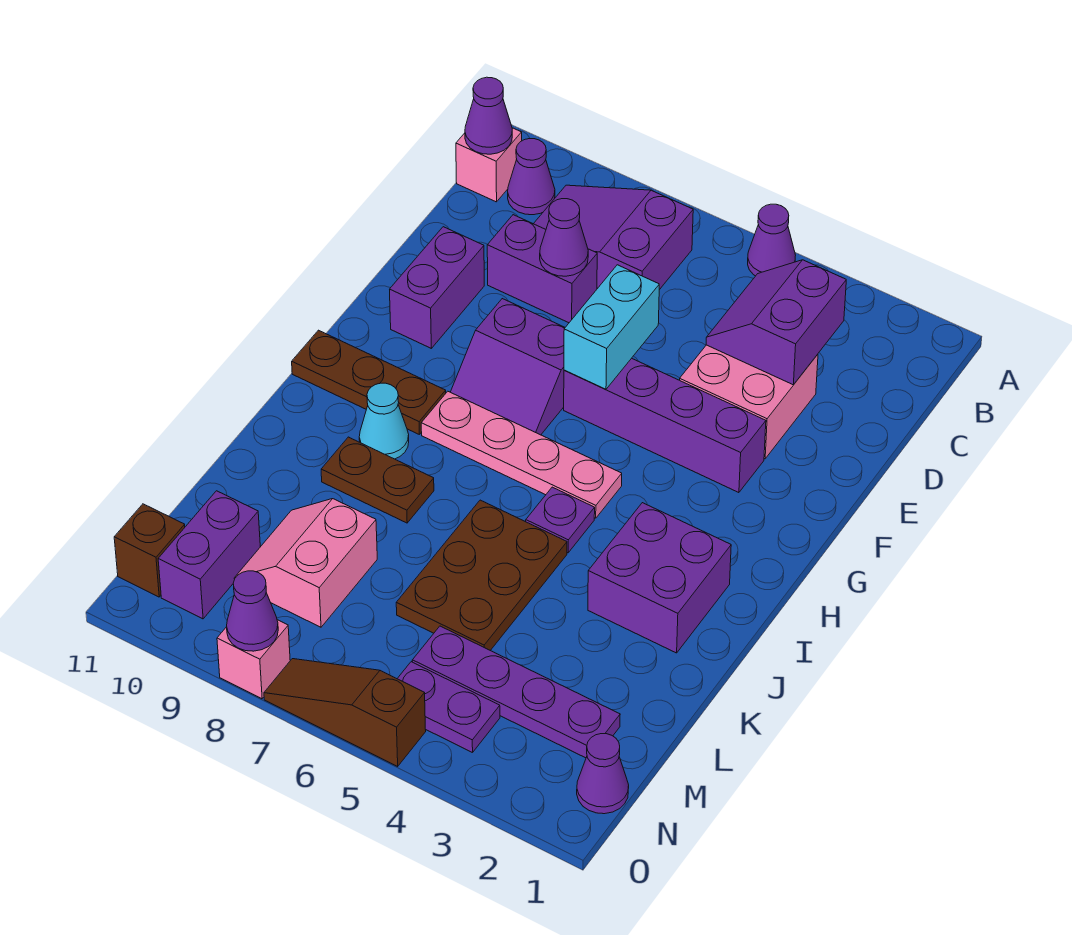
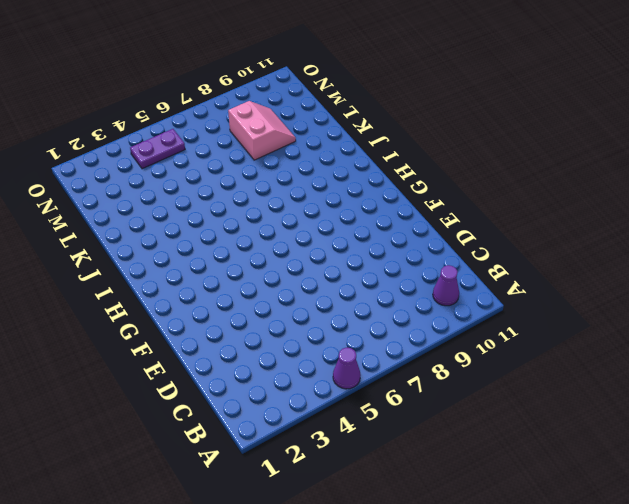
none -> purple 2x3 slope [534,185,693,290]
none -> pink 1x1 brick [456,128,522,202]
none -> pink 2x2 brick [680,345,818,459]

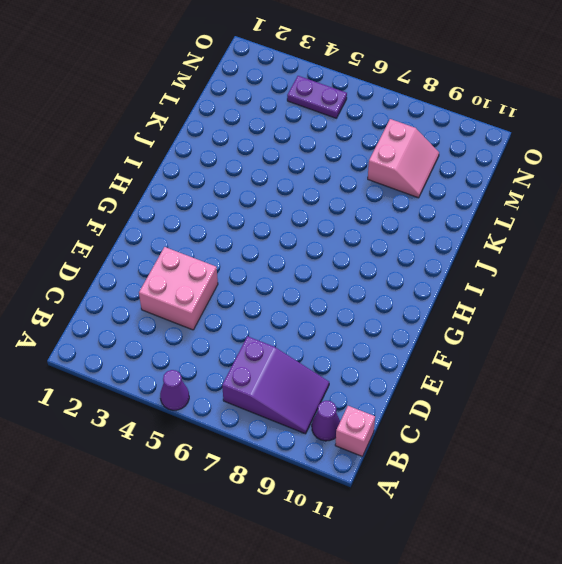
none -> purple 1x2 brick [487,215,597,323]
none -> purple 1x2 brick [390,227,484,348]
none -> purple 1x4 brick [564,358,766,493]

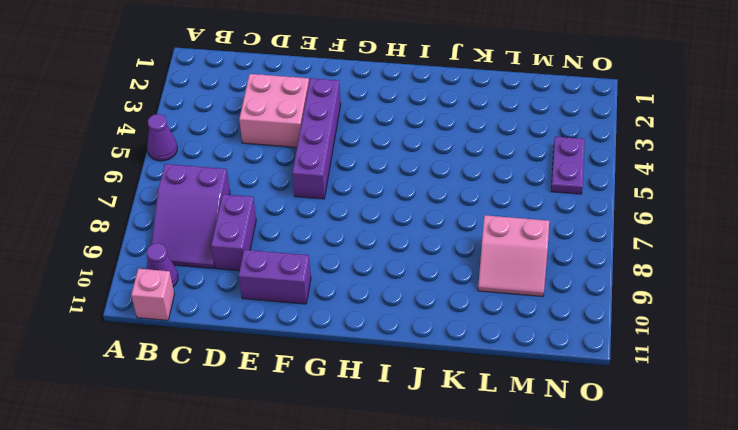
none -> purple 2x2 slope [451,299,565,435]
none -> pink 1x4 plate [421,391,622,518]
none -> brown 1x3 plate [292,330,446,434]

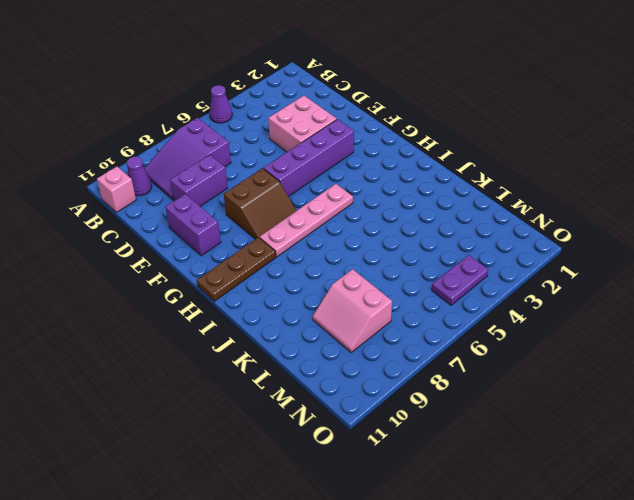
brown 2x2 slope [224,168,296,239] -> purple 2x2 slope [451,299,565,435]
none -> purple 2x2 brick [588,503,731,653]
none -> purple 1x1 plate [526,487,595,553]
none -> cyan 1x1 cone [359,383,409,459]

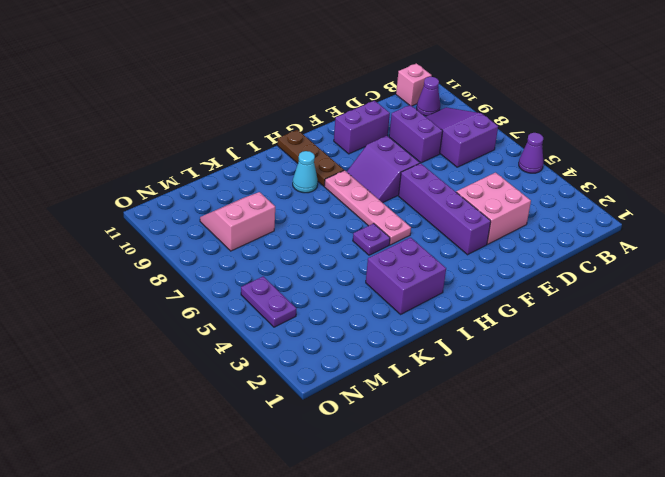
none -> brown 2x3 plate [396,500,567,650]
none -> brown 1x2 plate [321,437,434,523]
none -> purple 1x4 plate [412,626,620,758]

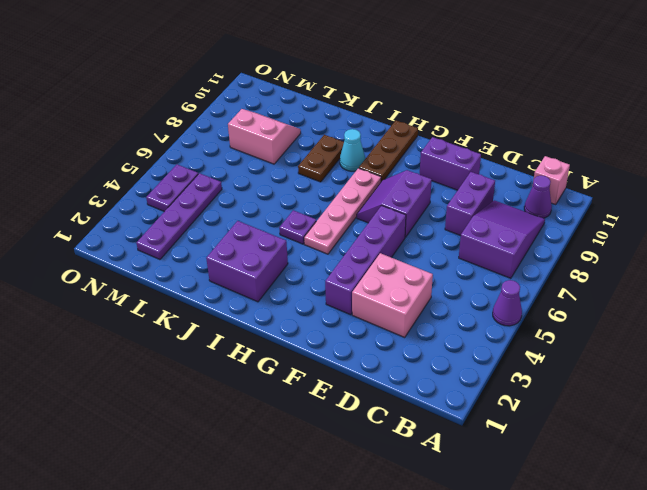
none -> brown 2x3 plate [396,500,567,650]
none -> purple 1x2 brick [158,491,260,619]
none -> purple 1x1 cone [577,734,629,814]

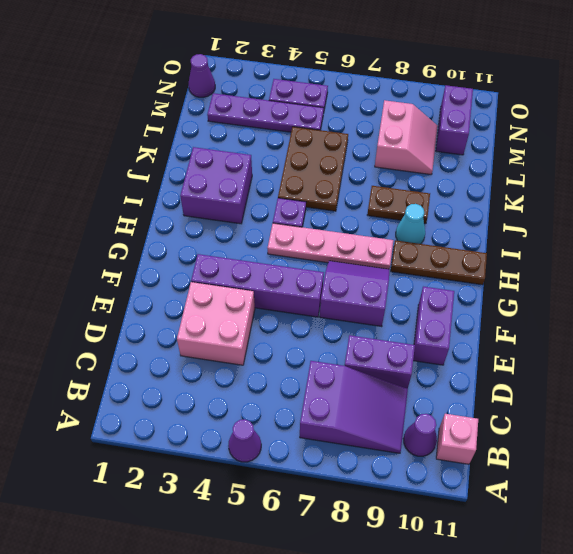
none -> brown 1x1 brick [114,504,185,597]
none -> brown 1x3 slope [264,659,426,766]
none -> pink 1x1 brick [217,620,290,699]

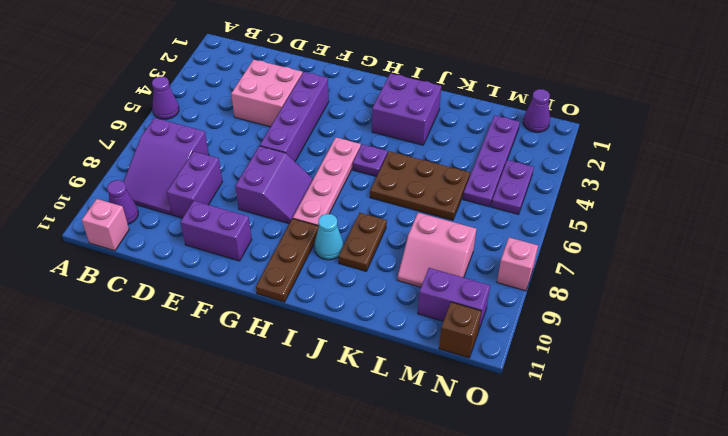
none -> brown 1x3 slope [264,659,426,766]
none -> purple 1x1 cone [465,77,512,154]
none -> purple 2x2 slope [706,260,846,385]

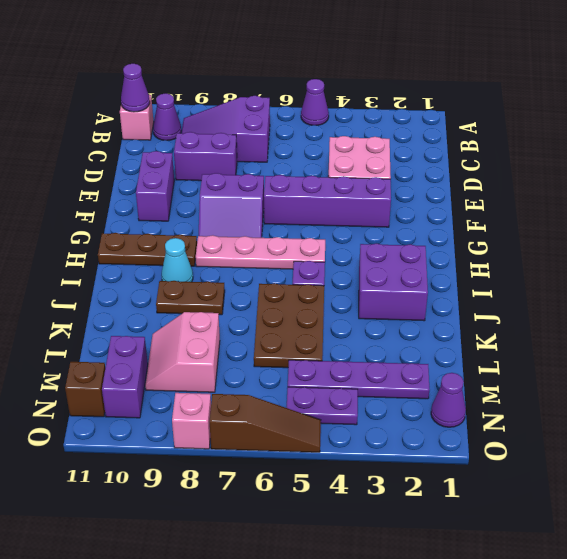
brown 1x3 slope [209,394,321,452] -> brown 1x3 slope turned to [264,659,426,766]
none -> purple 2x2 slope [706,260,846,385]
none -> purple 1x1 cone [540,199,588,276]
none -> cyan 1x2 brick [564,265,659,389]

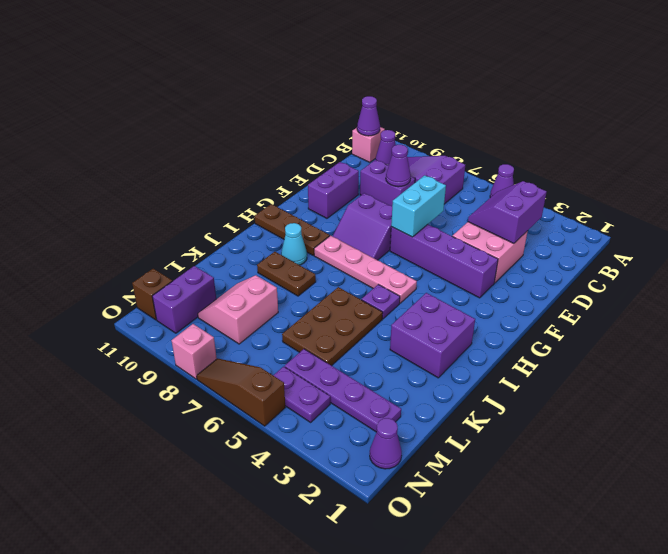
none -> purple 1x1 cone [227,571,278,651]

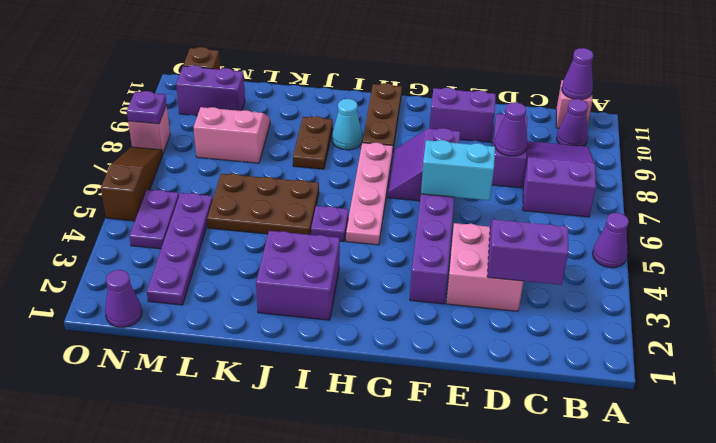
purple 1x1 plate [127,91,167,124] -> purple 1x1 cone [227,571,278,651]

